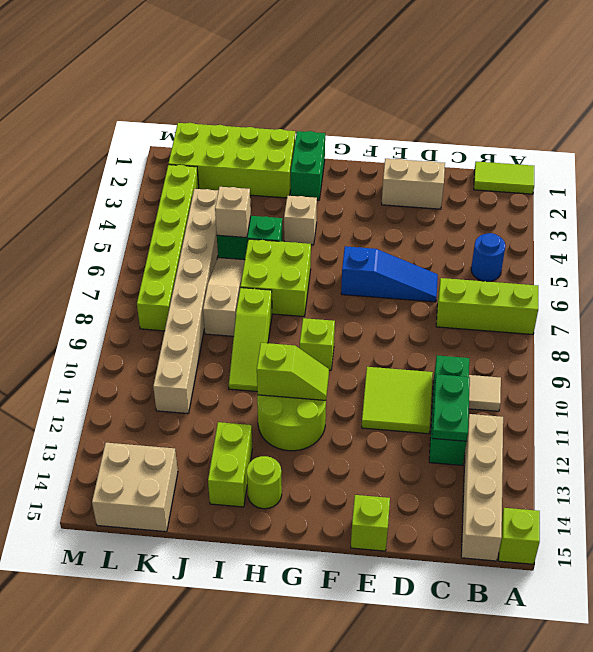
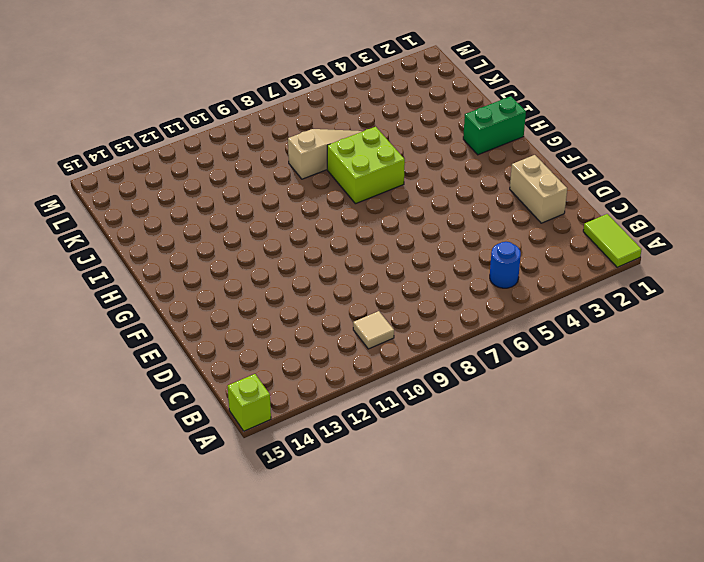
none -> lime 1x3 brick [436,278,538,334]
none -> tan 1x4 brick [461,414,503,561]
none -> green 1x3 brick [429,355,469,465]

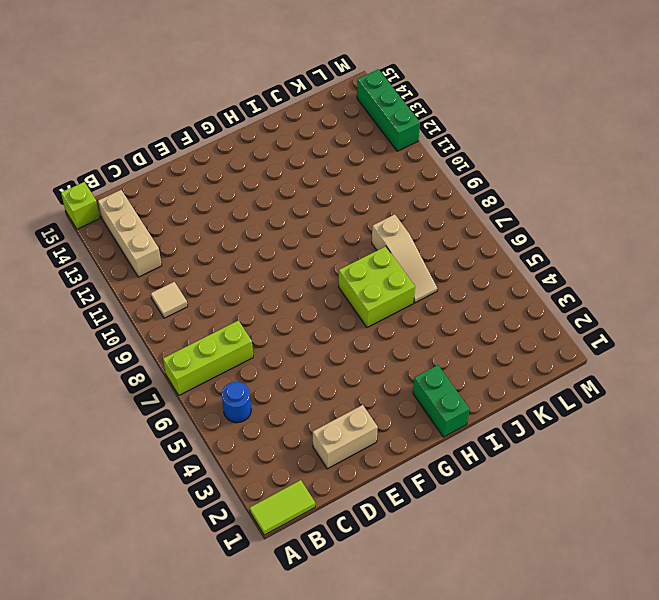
tan 1x3 brick [98,190,162,277] -> tan 1x4 brick [461,414,503,561]
green 1x3 brick [357,69,420,151] -> green 1x3 brick moved to [429,355,469,465]
none -> blue 1x3 slope [341,246,438,302]
none -> lime 2x2 tile [362,367,433,434]
none -> lime 1x1 brick [351,495,390,551]

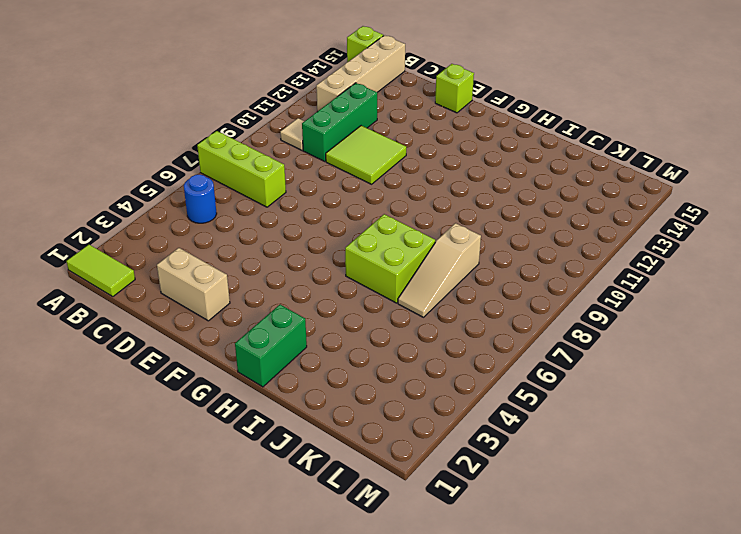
none -> blue 1x3 slope [341,246,438,302]
none -> lime 1x1 brick [300,318,335,370]
none -> lime 2x2 round brick [257,395,326,451]

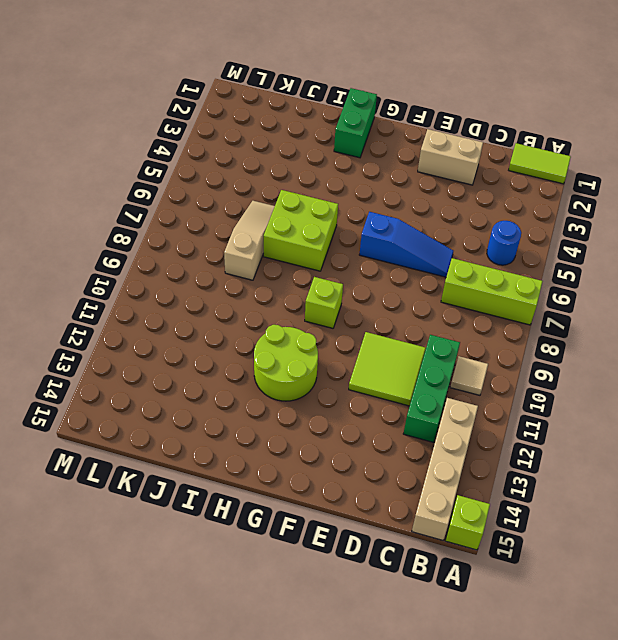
none -> lime 1x1 brick [351,495,390,551]
none -> tan 1x1 brick [284,195,317,245]
none -> lime 1x1 round brick [247,456,282,509]

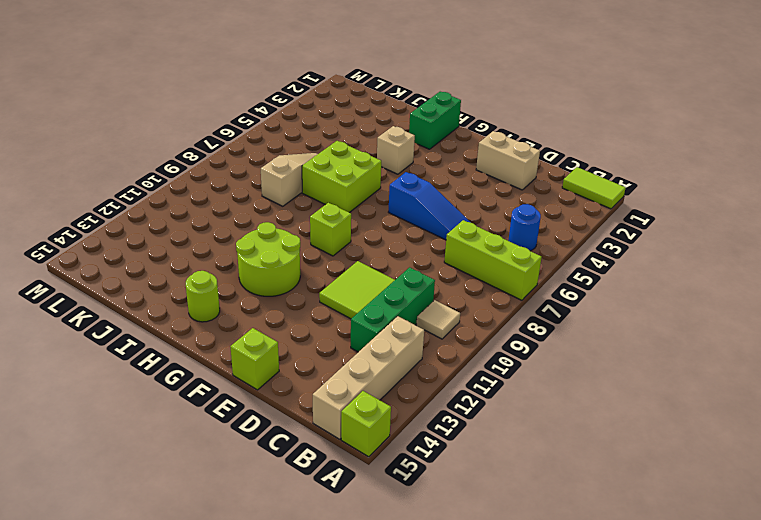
none -> lime 2x4 brick [168,123,295,198]
none -> green 1x2 brick [217,216,283,260]
none -> lime 1x3 slope [229,288,272,391]

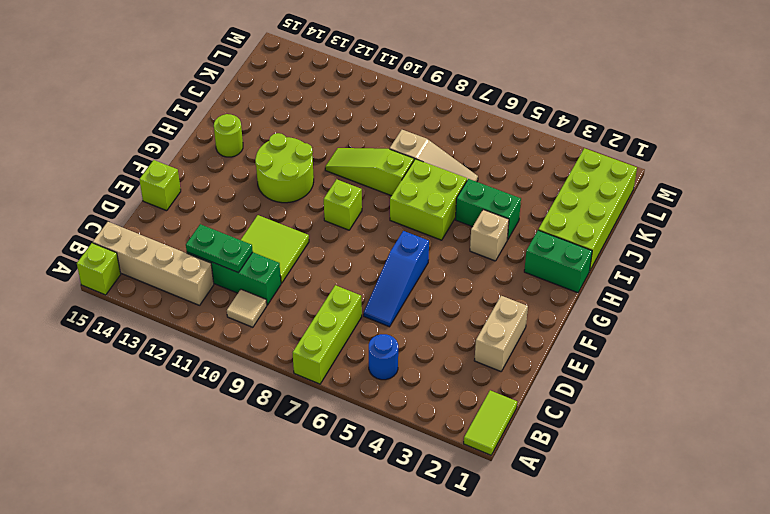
green 1x2 brick [455,179,521,240] -> green 1x2 brick turned to [217,216,283,260]
none -> lime 1x2 brick [208,422,252,507]
none -> tan 1x8 brick [153,189,218,414]
none -> tan 2x2 brick [92,443,178,532]

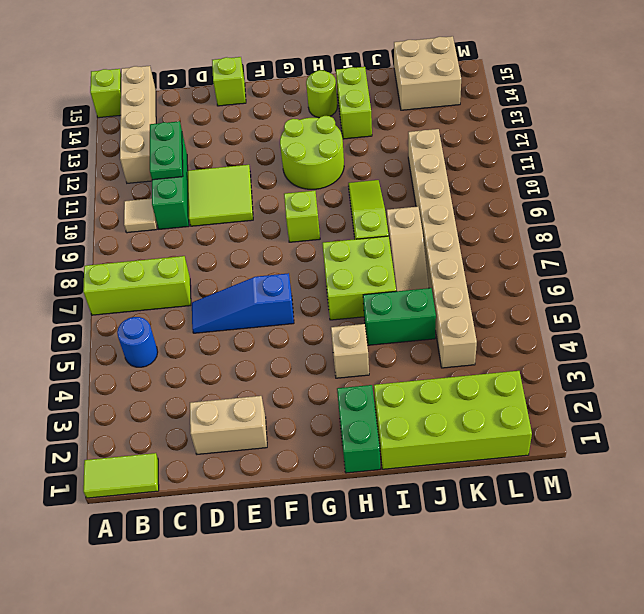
none -> lime 1x6 brick [137,165,199,331]
none -> lime 1x2 slope [257,343,329,400]
none -> tan 1x1 brick [215,187,251,238]

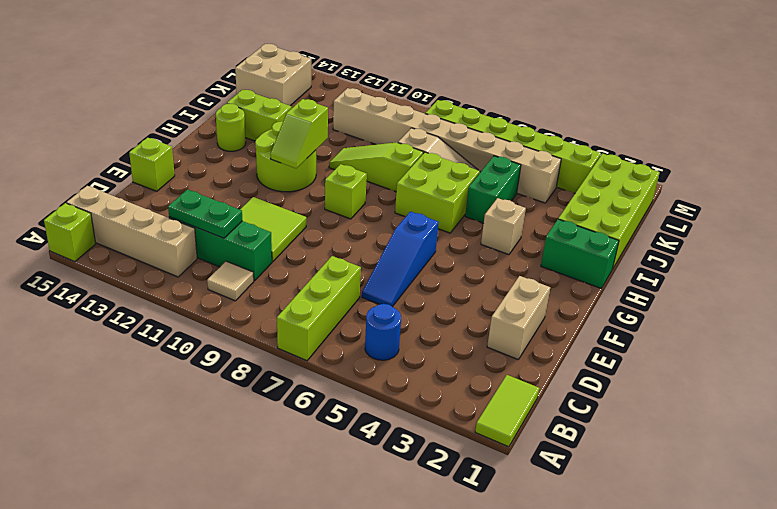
none -> tan 1x1 brick [215,187,251,238]

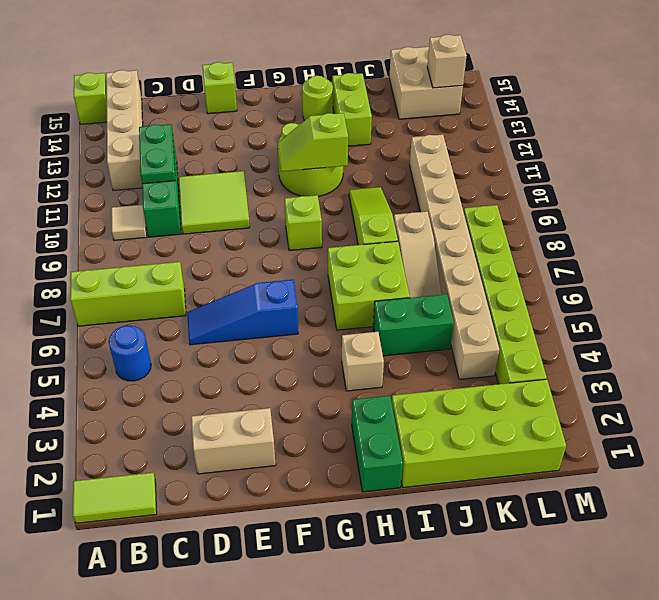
tan 1x1 brick [427,35,467,88] -> tan 1x1 brick moved to [215,187,251,238]

